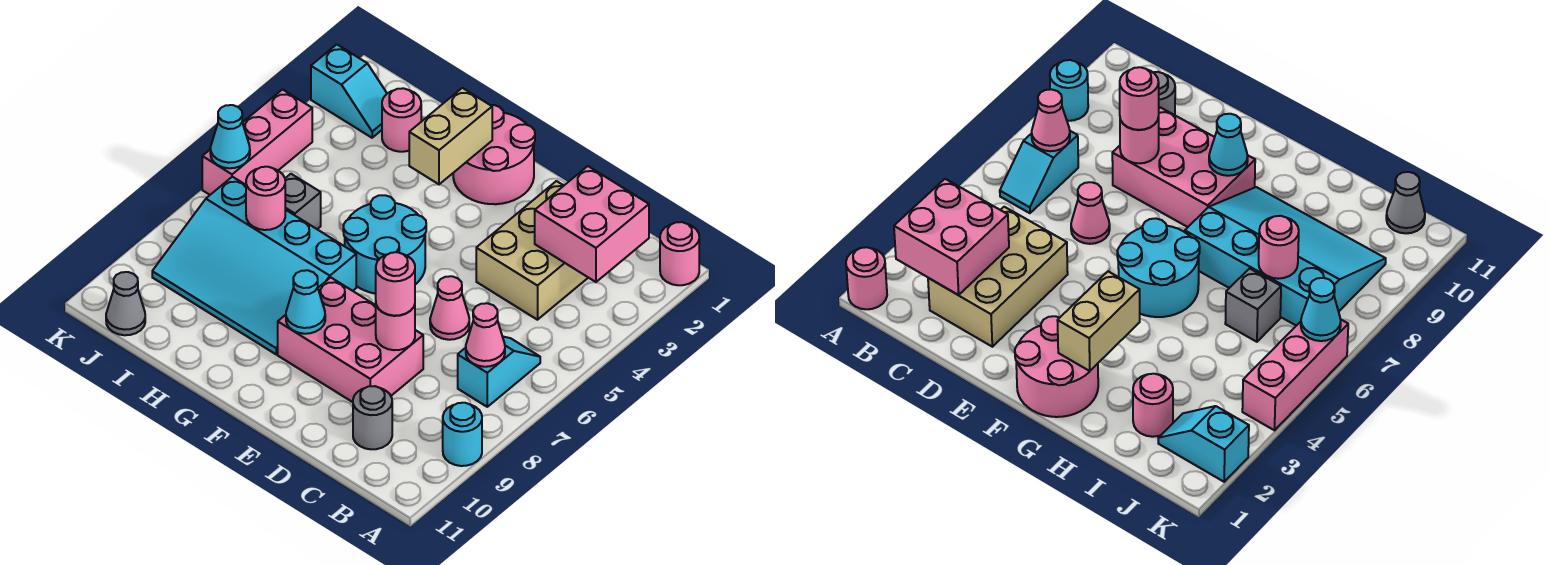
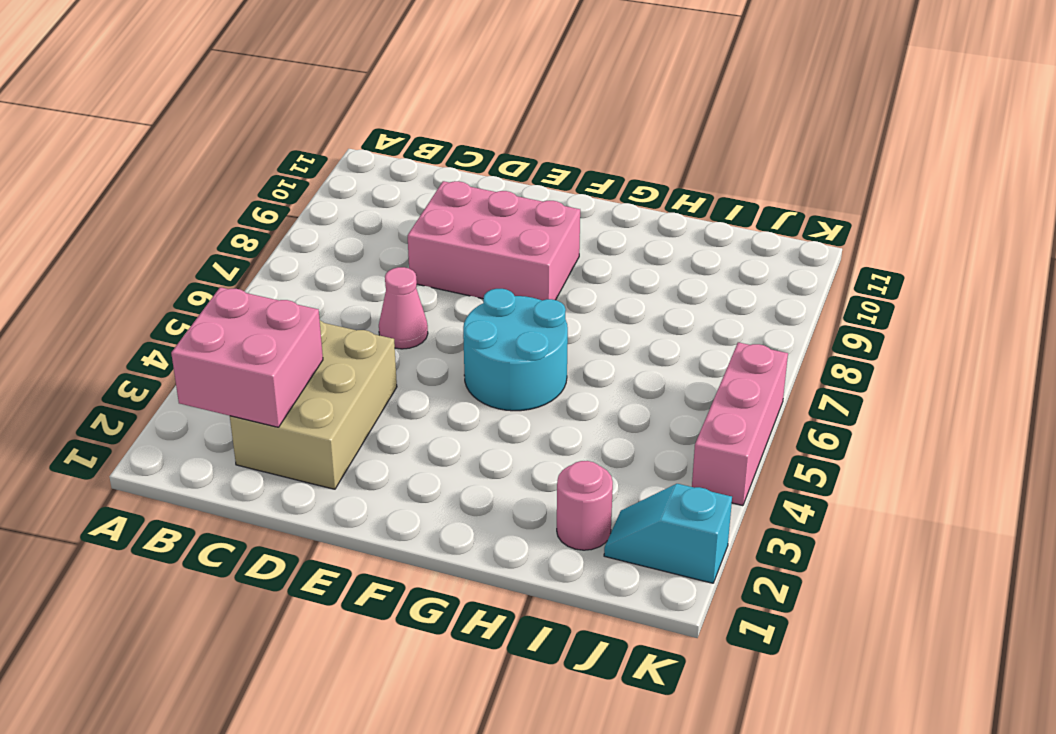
none -> pink 1x1 round brick [660,222,699,285]
none -> cyan 1x1 round brick [443,403,482,466]
none -> cyan 1x2 slope [458,337,540,407]

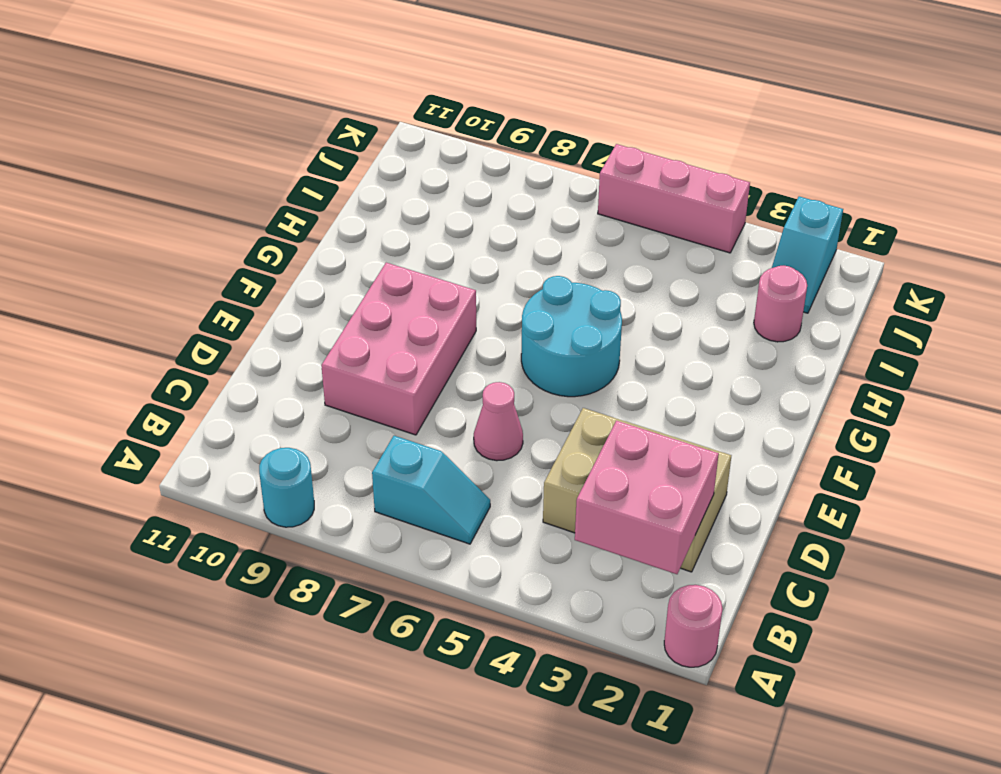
none -> grey 1x1 round brick [353,386,392,449]
none -> pink 2x2 round brick [453,105,535,204]
none -> cyan 3x4 slope [152,177,356,354]

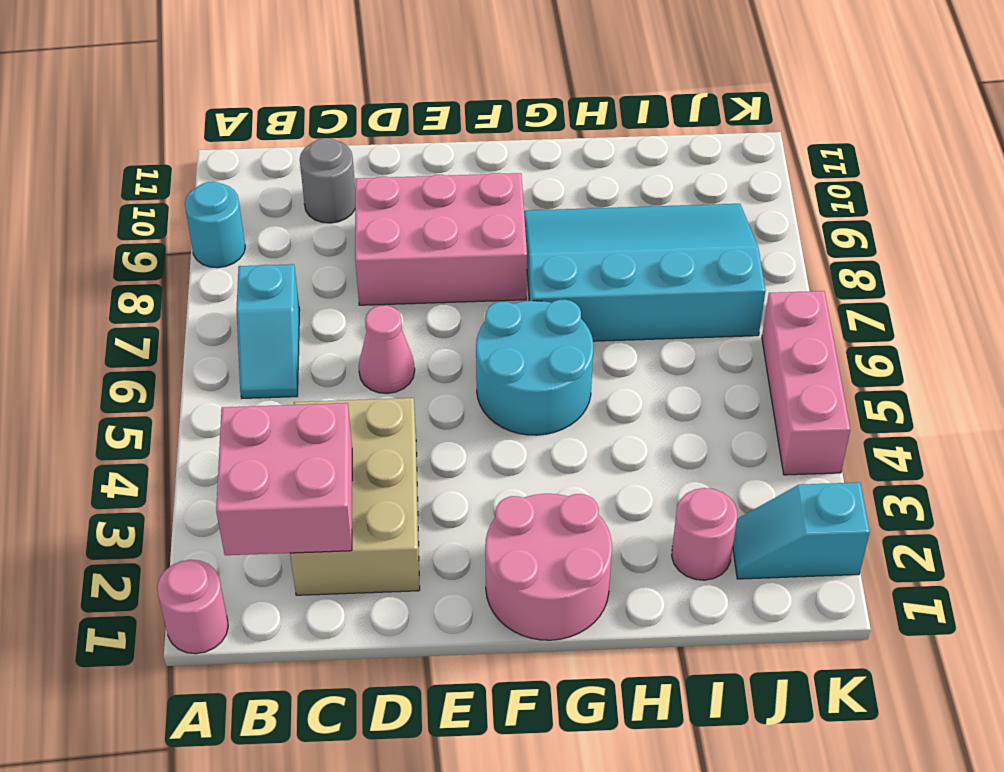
none -> grey 1x1 brick [285,174,321,229]
none -> grey 1x1 cone [106,272,145,335]
none -> pink 1x1 cone [466,303,505,367]

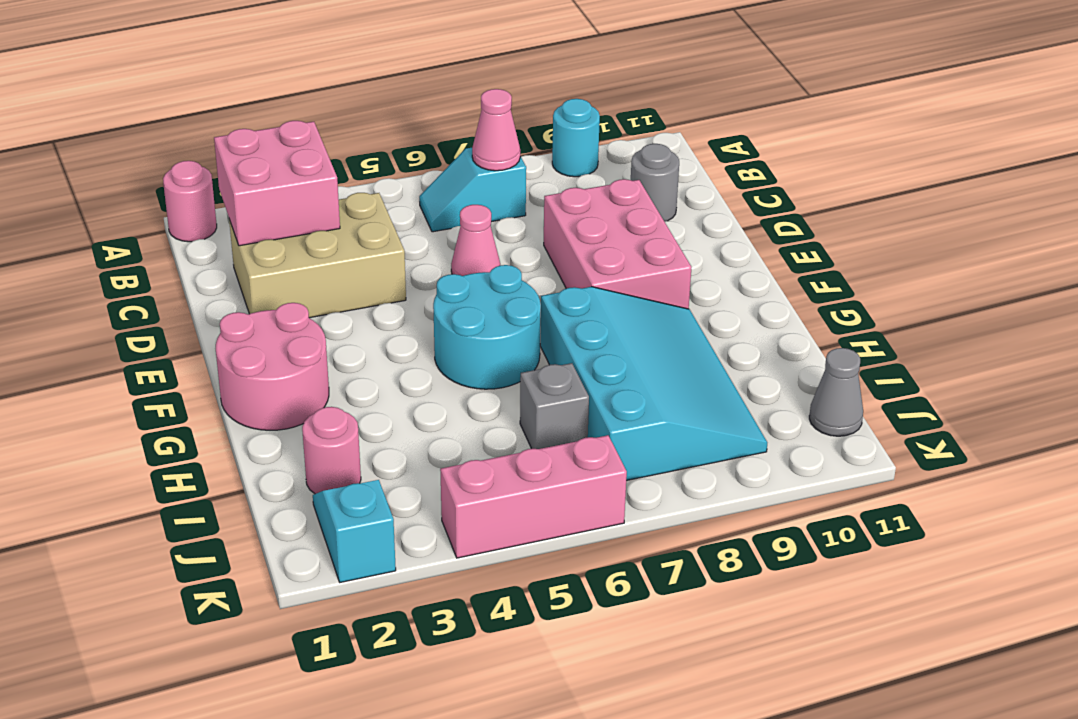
none -> pink 1x1 round brick [376,305,415,350]
none -> cyan 1x1 cone [286,270,325,334]
none -> tan 1x2 brick [409,88,492,184]

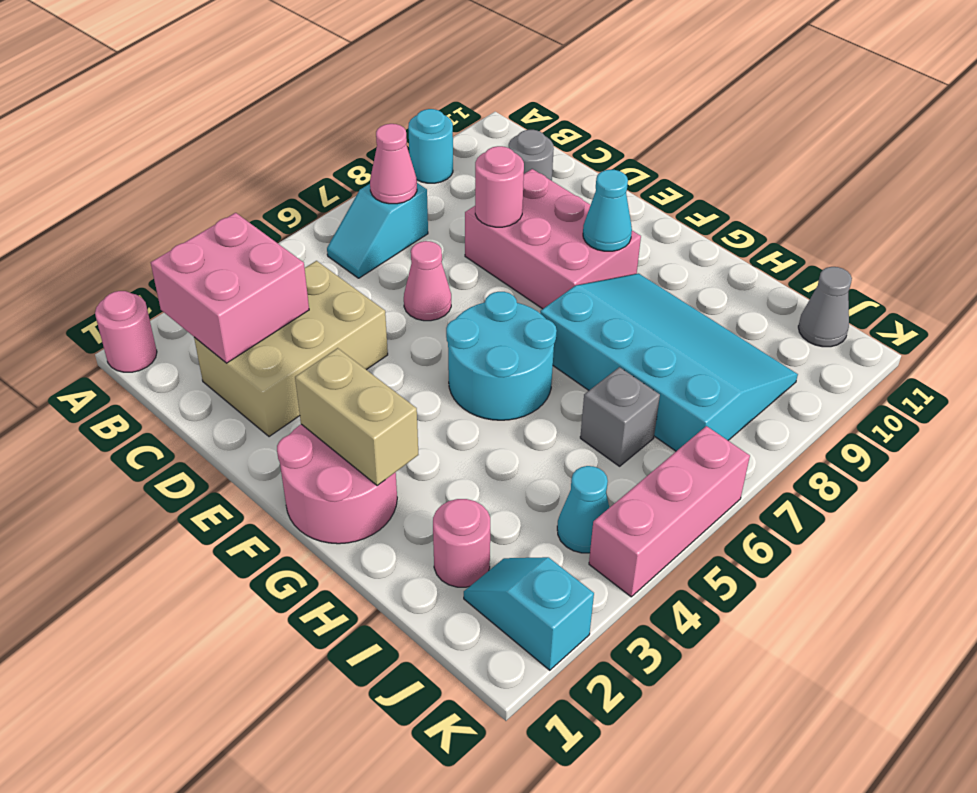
tan 1x2 brick [295,348,418,486] -> tan 1x2 brick turned to [409,88,492,184]
cyan 1x1 cone [557,466,609,553] -> cyan 1x1 cone moved to [210,105,250,168]
none -> pink 1x1 round brick [246,167,285,230]
none -> pink 1x1 round brick [376,252,415,316]

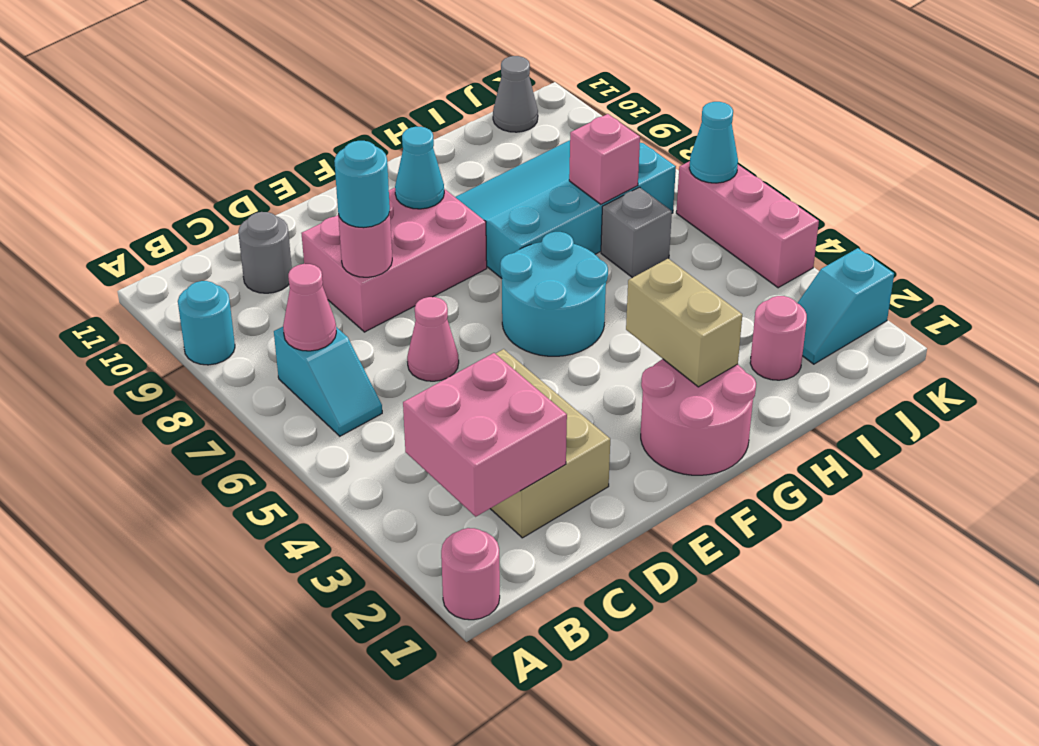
cyan 1x1 round brick [334,141,390,228] -> pink 1x1 round brick [376,252,415,316]
pink 1x1 brick [569,114,640,204] -> pink 1x1 round brick [246,167,285,230]

